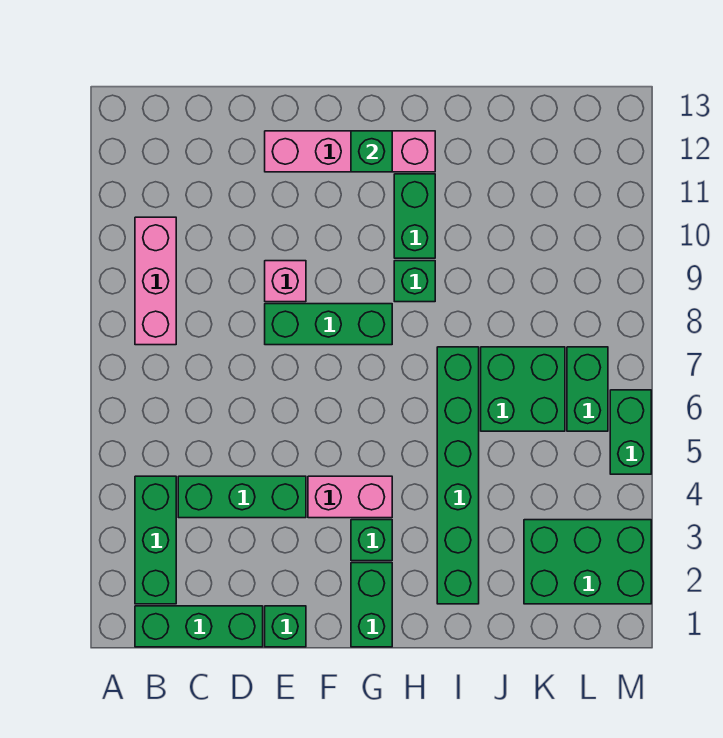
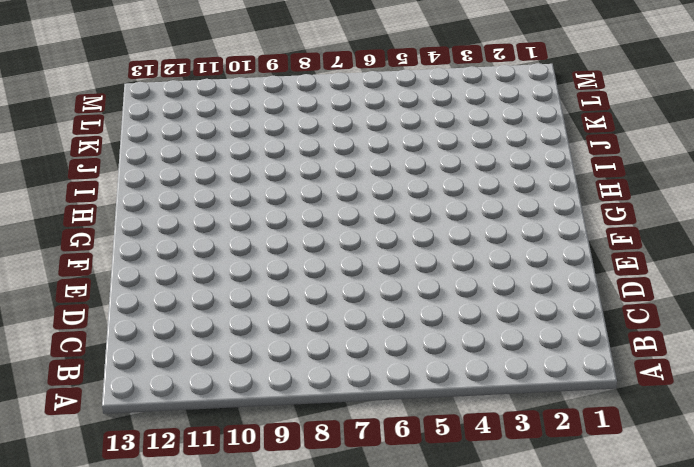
none -> green 1x3 brick [135,606,263,647]
none -> green 1x3 brick [135,476,176,604]
none -> pink 1x3 brick [135,217,176,345]

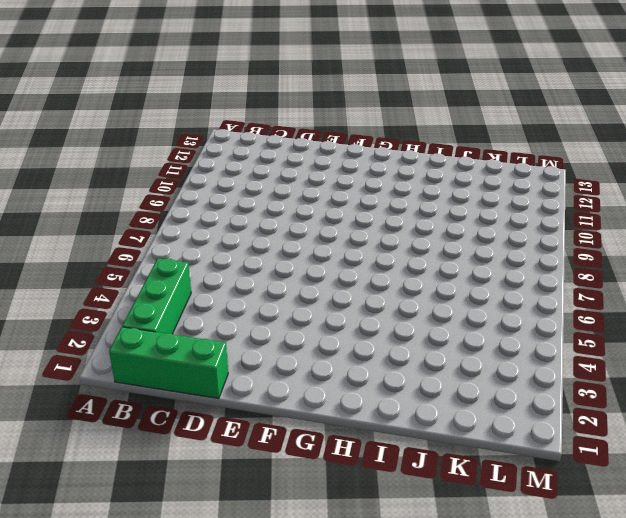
none -> pink 1x3 brick [135,217,176,345]
none -> green 1x3 brick [178,476,306,518]
none -> green 1x1 brick [265,606,306,647]

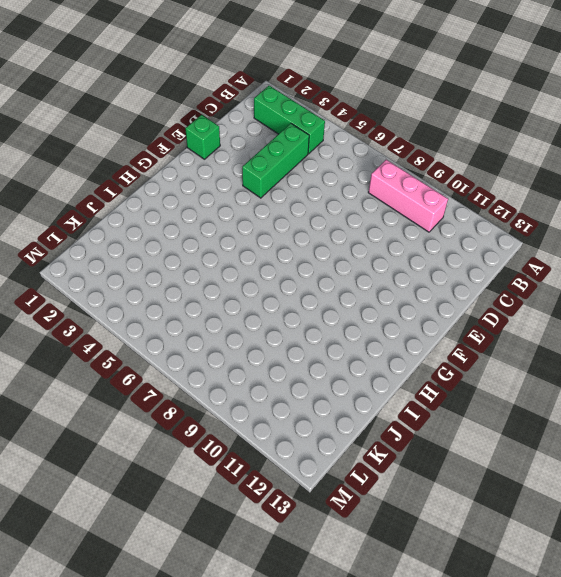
none -> green 1x3 brick [135,606,263,647]
none -> green 1x3 brick [265,304,392,345]
none -> pink 1x1 brick [265,261,306,302]

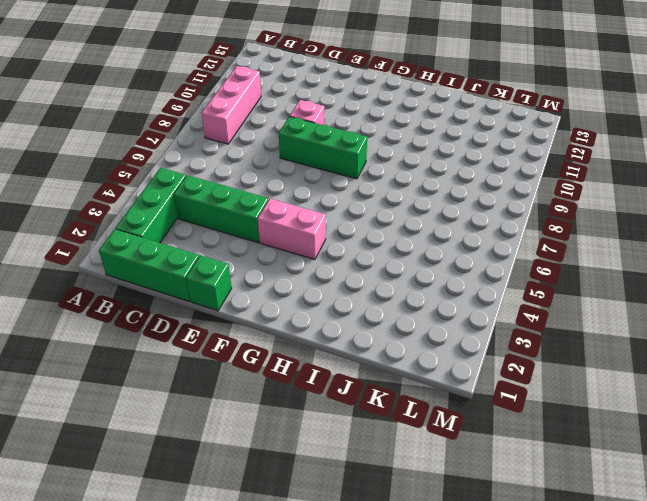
none -> pink 1x4 brick [265,131,435,172]
none -> green 1x2 brick [351,563,392,647]
none -> green 1x1 brick [351,520,392,561]

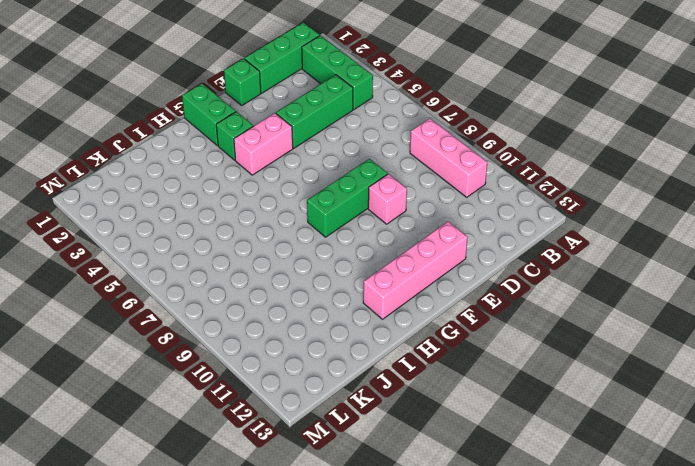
none -> green 1x1 brick [394,261,435,302]
none -> green 1x2 brick [394,174,435,258]
none -> green 1x6 brick [437,347,479,604]

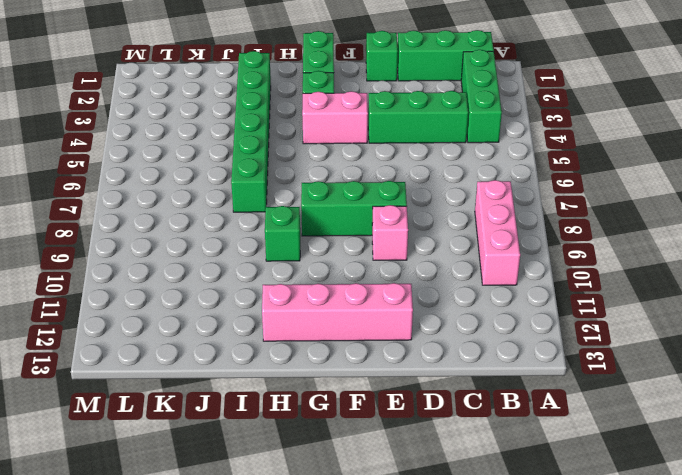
none -> green 1x2 brick [394,174,435,258]
none -> green 2x2 brick [481,347,565,431]
none -> green 2x3 brick [524,520,651,604]

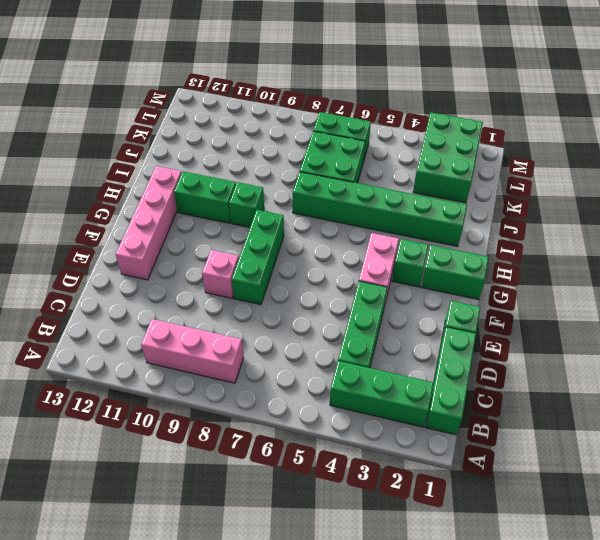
none -> green 1x2 brick [610,390,651,474]
none -> green 1x1 brick [351,131,392,172]

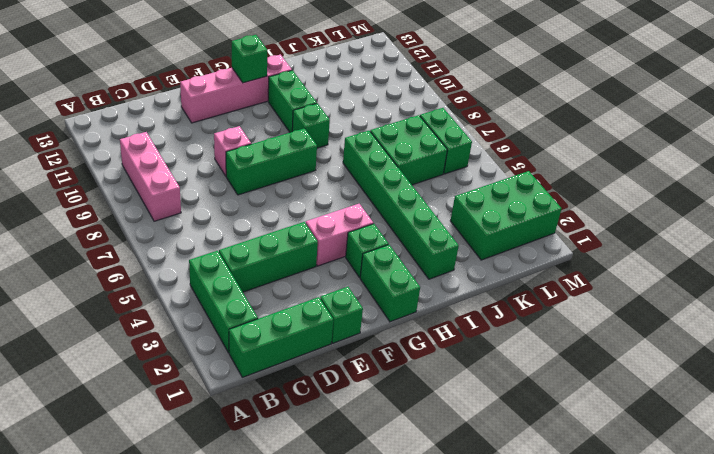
none -> green 1x2 brick [610,390,651,474]

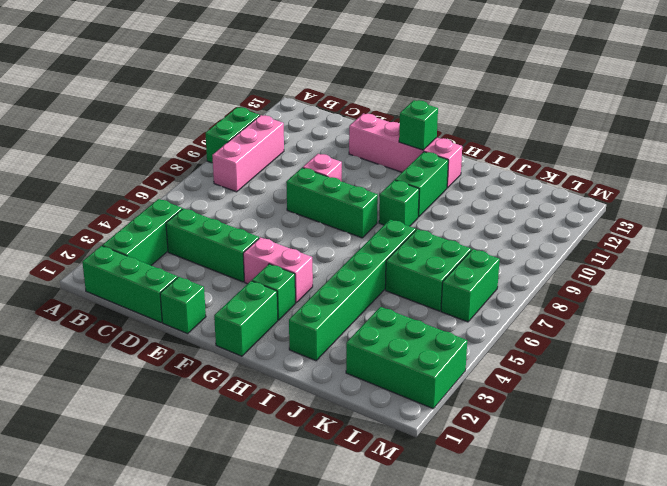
green 1x2 brick [205,107,260,163] -> green 1x2 brick moved to [610,390,651,474]

